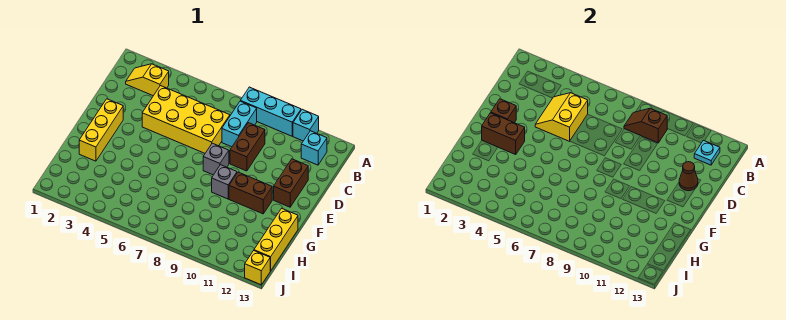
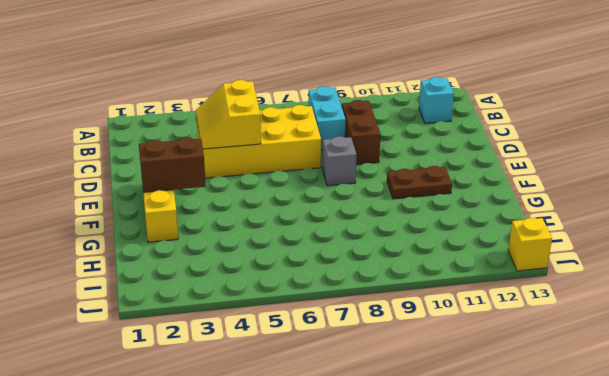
brown 1x2 plate [387,166,452,199] -> brown 1x2 brick [229,172,272,214]
none -> cyan 1x3 brick [241,87,301,136]
none -> cyan 1x1 brick [293,109,319,141]
none -> yellow 1x2 slope [126,64,169,96]

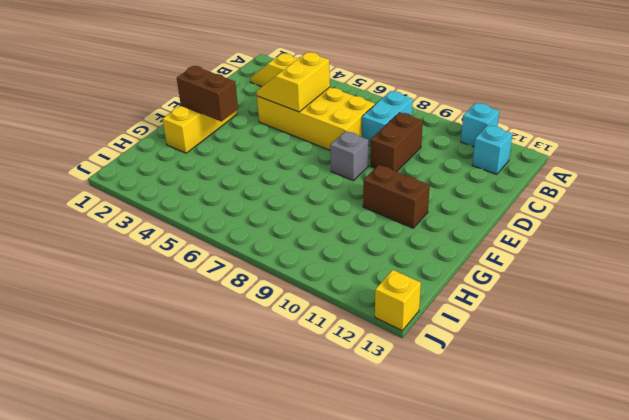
none -> cyan 1x3 brick [241,87,301,136]
none -> brown 1x2 brick [274,159,308,207]
none -> grey 1x1 brick [212,165,237,199]

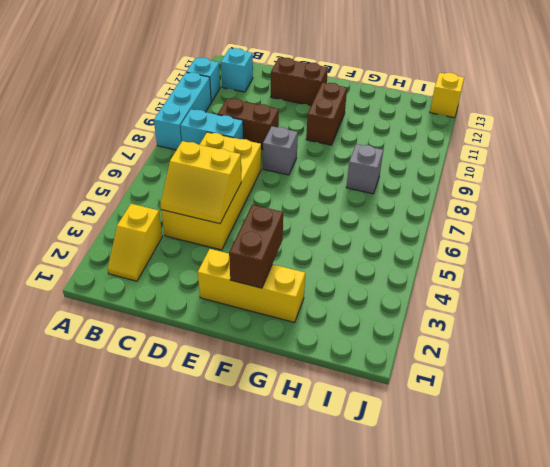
grey 1x1 brick [346,144,383,194] -> grey 1x1 brick moved to [212,165,237,199]
none -> yellow 1x3 brick [254,208,298,271]
none -> brown 1x2 slope [624,108,667,143]
none -> cyan 1x1 plate [694,140,720,165]

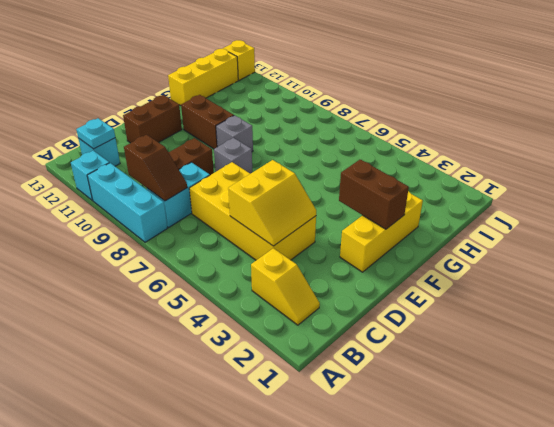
none -> brown 1x1 cone [679,162,698,191]
none -> brown 1x1 brick [491,99,516,123]

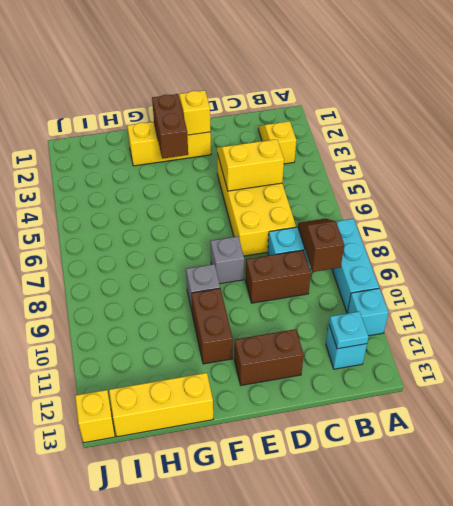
yellow 1x1 brick [179,90,210,135] -> brown 1x1 brick [491,99,516,123]
none -> brown 1x1 cone [679,162,698,191]

